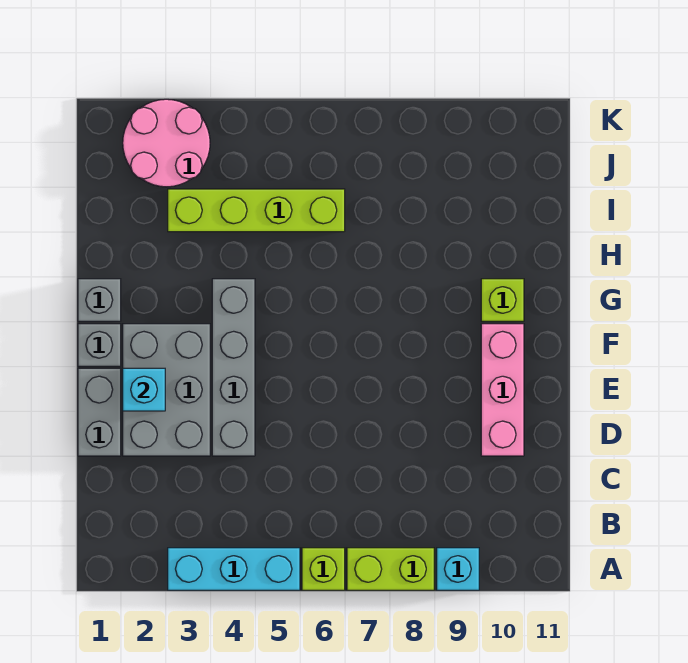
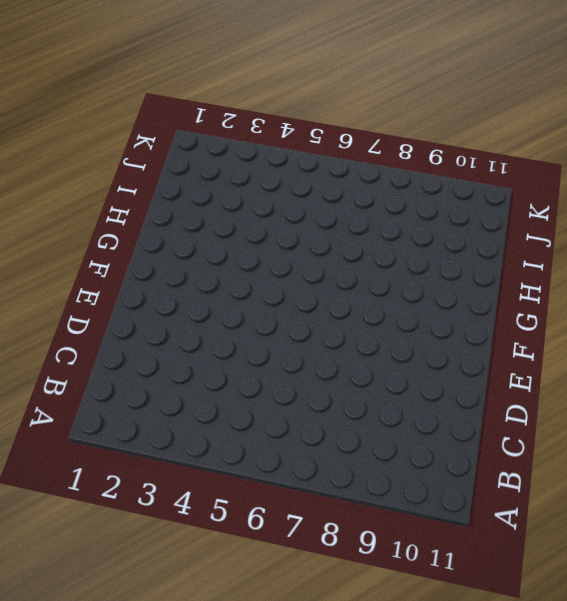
none -> cyan 1x3 brick [168,548,300,590]
none -> lime 1x1 brick [302,548,345,590]
none -> lime 1x2 brick [347,548,434,590]

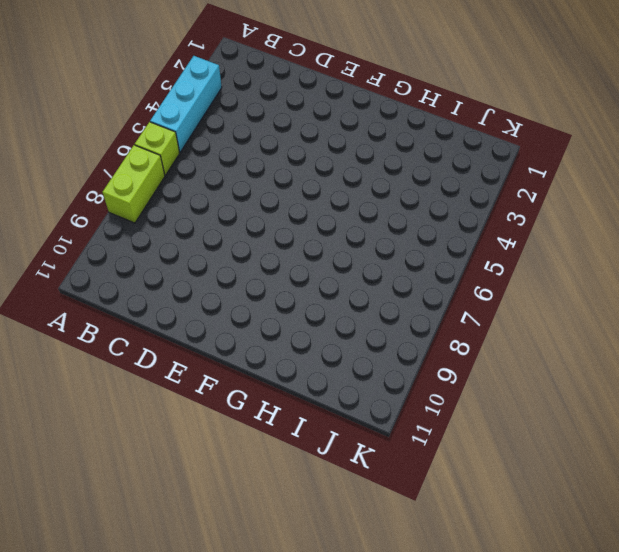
none -> cyan 1x1 brick [437,548,479,590]
none -> grey 1x2 brick [78,368,121,456]
none -> grey 2x3 brick [123,324,210,456]

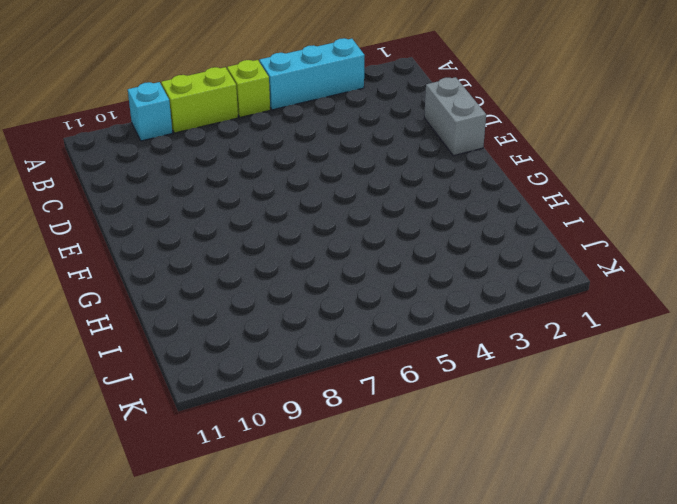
none -> grey 2x3 brick [123,324,210,456]
none -> grey 1x4 brick [212,279,255,456]
none -> pink 1x3 brick [481,324,524,456]

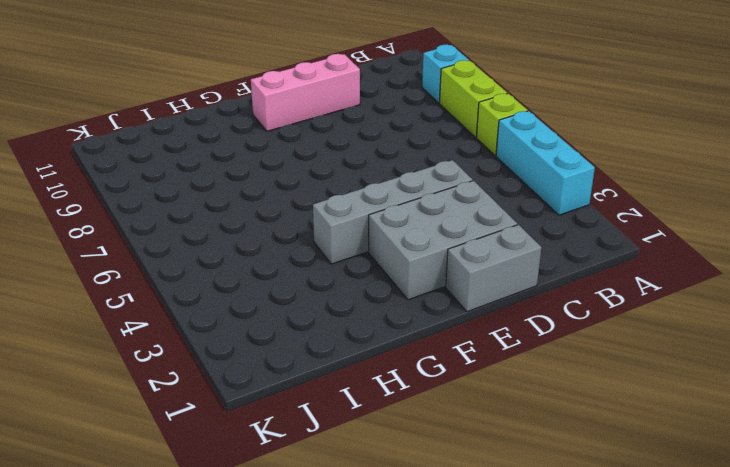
none -> grey 1x1 brick [78,324,121,366]
none -> grey 1x1 brick [78,279,121,321]
none -> lime 1x1 brick [481,279,524,321]

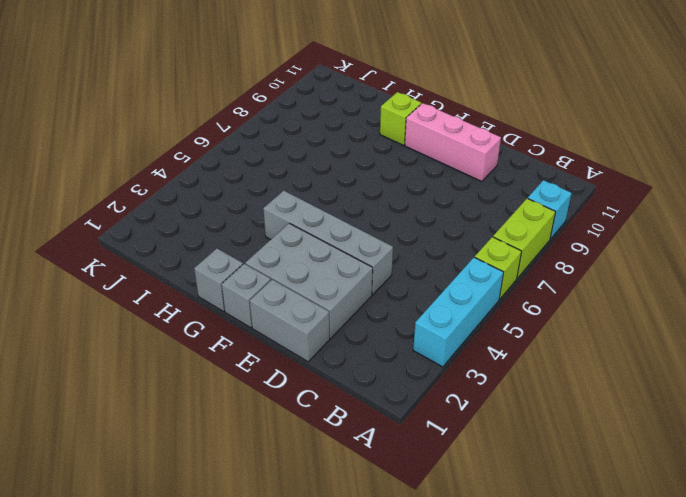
none -> lime 1x4 brick [168,189,345,232]
none -> pink 2x2 round brick [123,99,210,187]
none -> cyan 1x1 brick [123,368,165,411]

